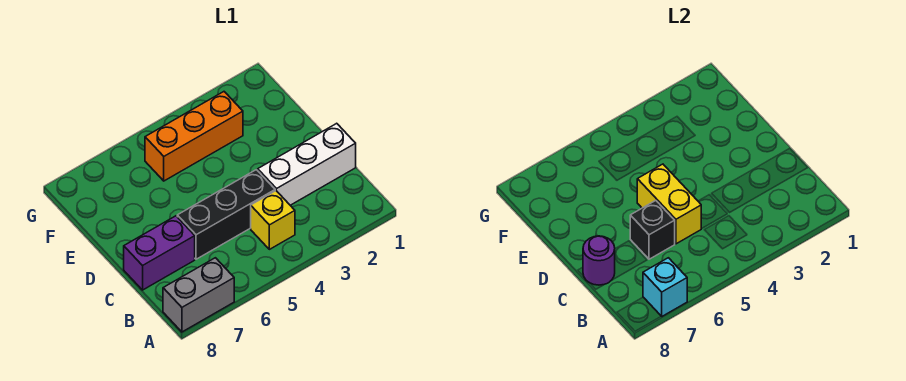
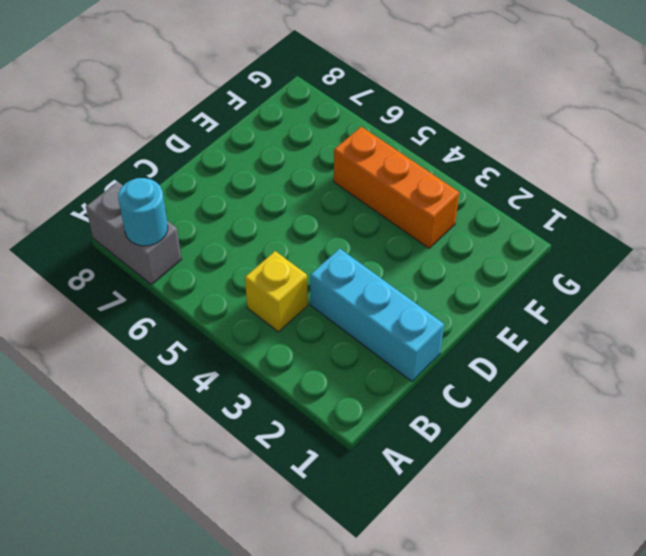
cyan 1x1 round brick [118,178,168,246] -> cyan 1x1 brick [643,258,687,316]
cyan 1x3 brick [310,249,444,381] -> white 1x3 brick [258,123,356,205]
none -> black 1x3 brick [177,170,275,259]
none -> purple 1x2 brick [124,216,195,290]

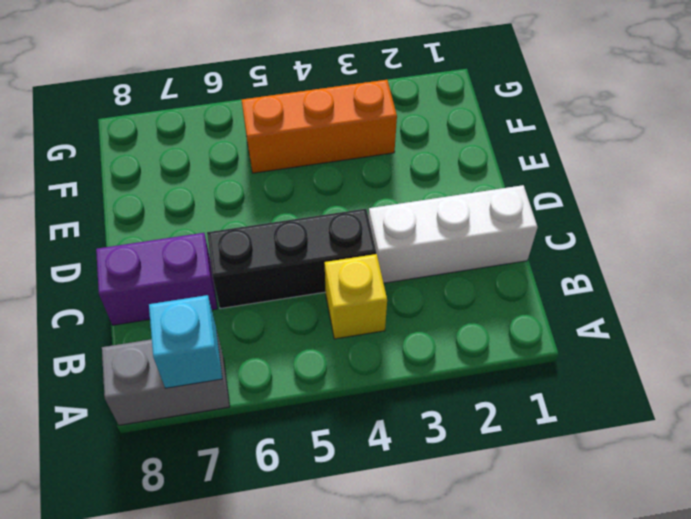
none -> yellow 1x2 brick [637,164,701,244]
none -> black 1x1 brick [630,201,675,259]

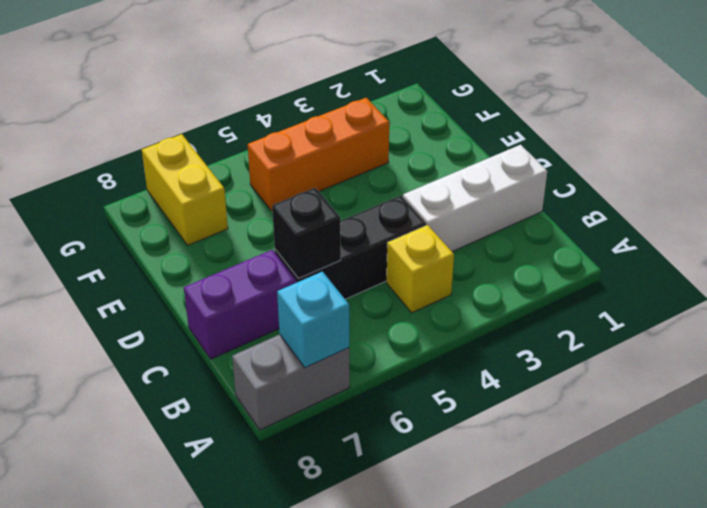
yellow 1x2 brick [142,134,228,245] -> yellow 1x2 brick moved to [637,164,701,244]
none -> purple 1x1 round brick [583,236,615,285]

